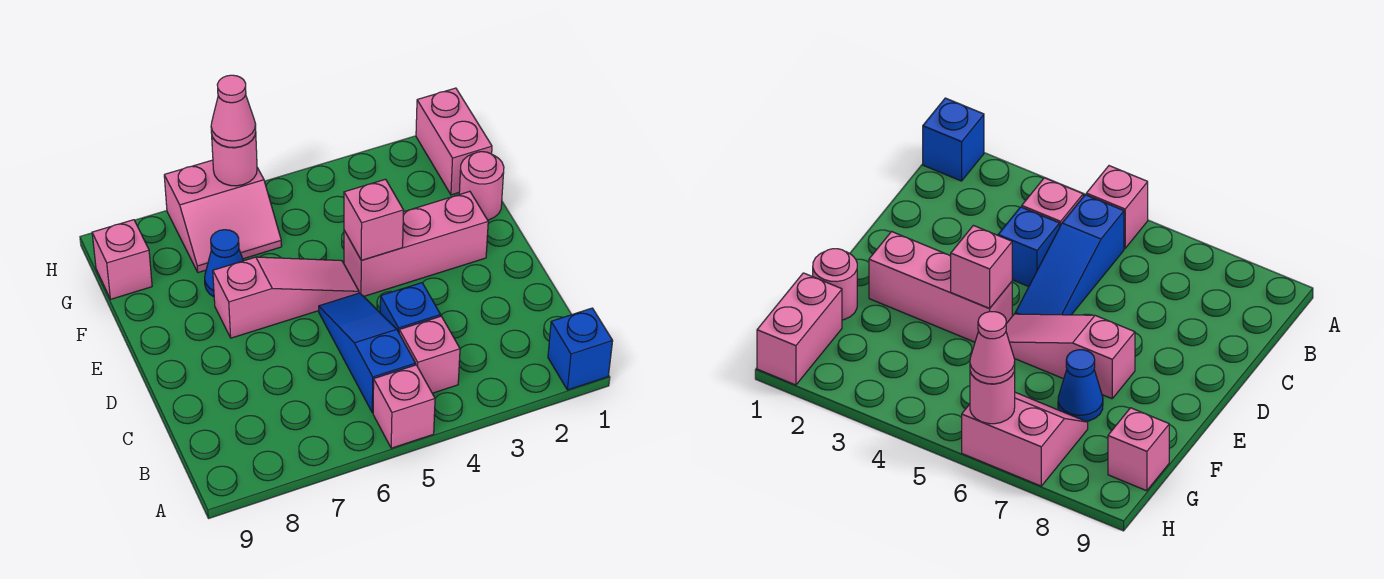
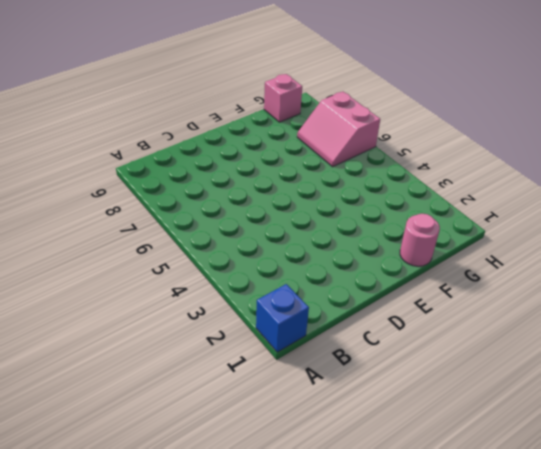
none -> pink 1x1 brick [373,365,435,448]
none -> pink 1x1 brick [399,316,460,393]
none -> blue 1x3 slope [319,293,416,413]

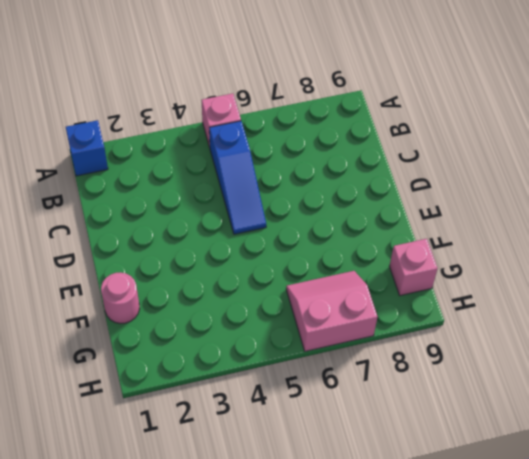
none -> pink 1x1 brick [399,316,460,393]
none -> blue 1x1 brick [380,283,440,332]
none -> pink 1x3 brick [344,191,488,296]

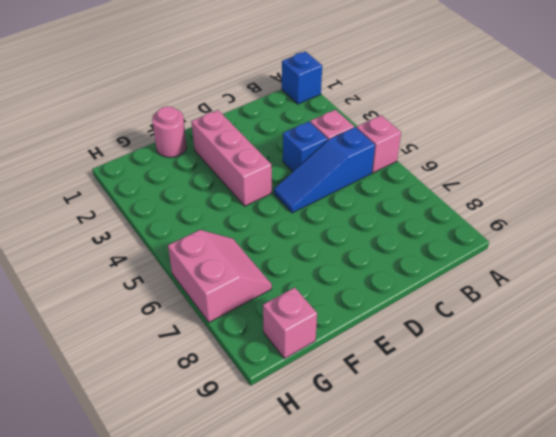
none -> pink 1x3 slope [213,257,359,338]
none -> blue 1x1 cone [205,230,243,297]
none -> pink 1x2 brick [416,88,492,195]

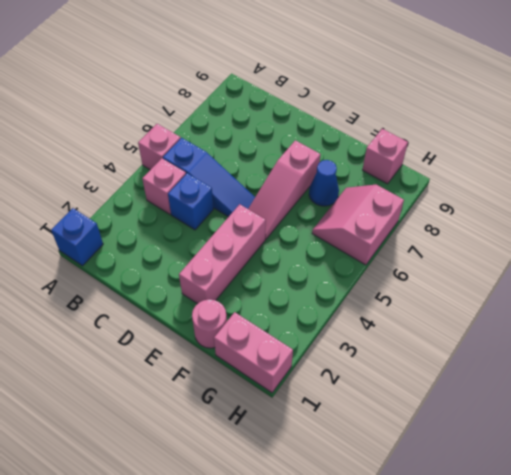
none -> pink 1x1 brick [344,179,404,260]
none -> pink 1x1 round brick [212,132,257,186]
none -> pink 1x1 cone [211,75,256,148]

